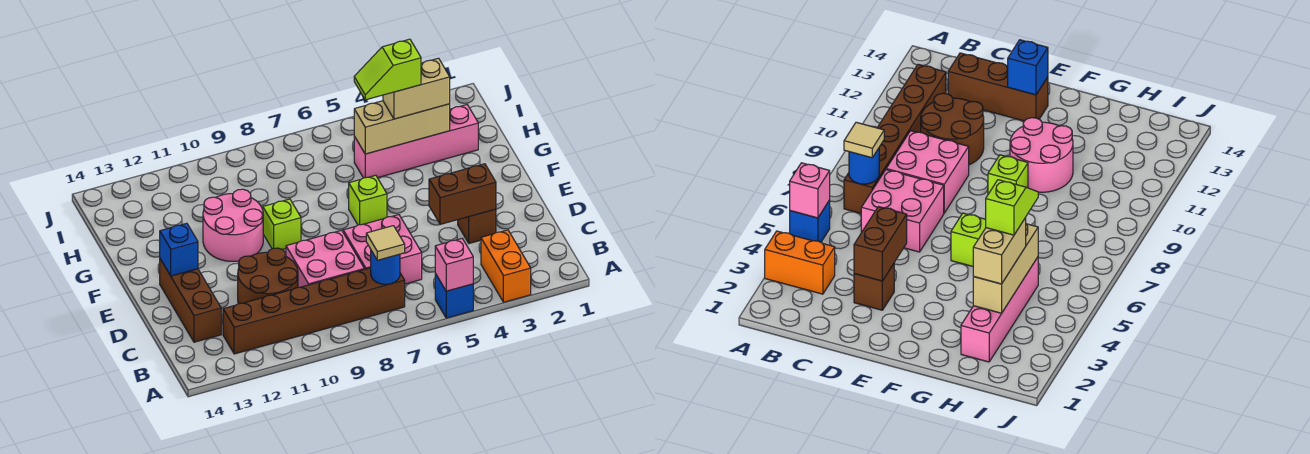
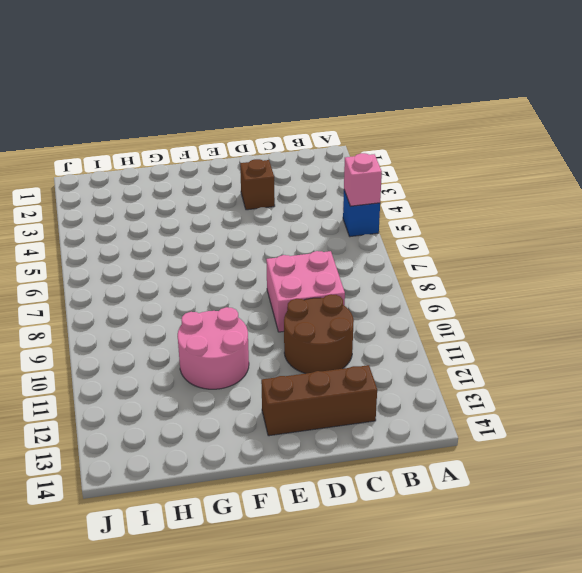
none -> orange 1x2 brick [481,230,531,302]
none -> brown 1x6 brick [223,268,405,354]
none -> pink 2x2 brick [343,215,422,284]

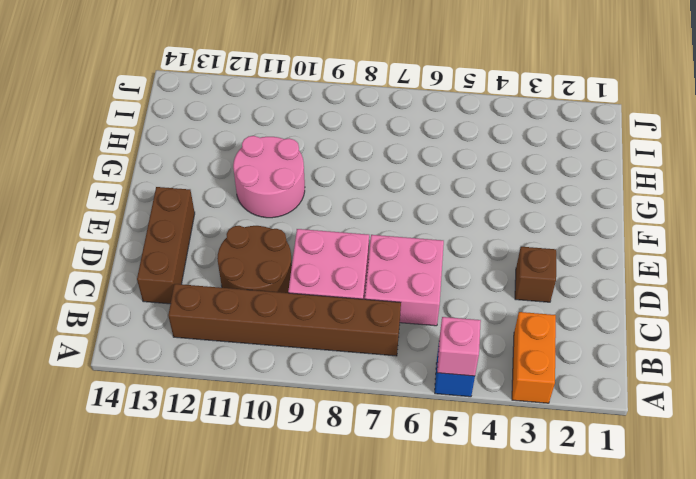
none -> lime 1x1 brick [349,175,387,225]
none -> lime 1x1 brick [263,199,301,250]
none -> pink 1x4 brick [354,105,478,178]

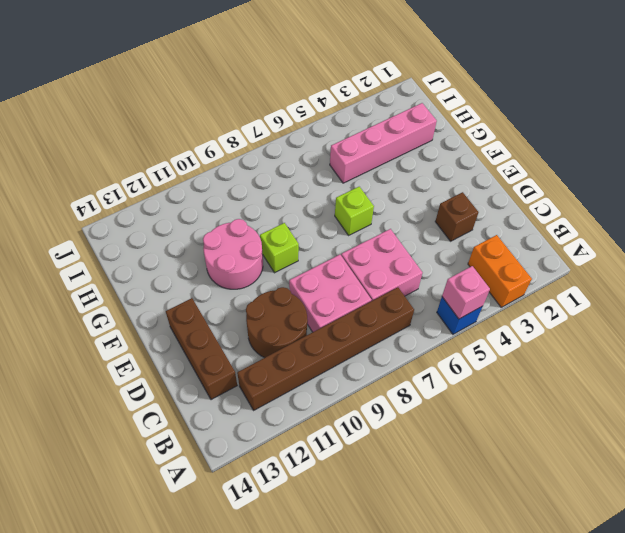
none -> blue 1x1 round brick [371,251,400,284]
none -> brown 1x2 brick [429,164,496,224]
none -> blue 1x1 brick [160,223,198,276]

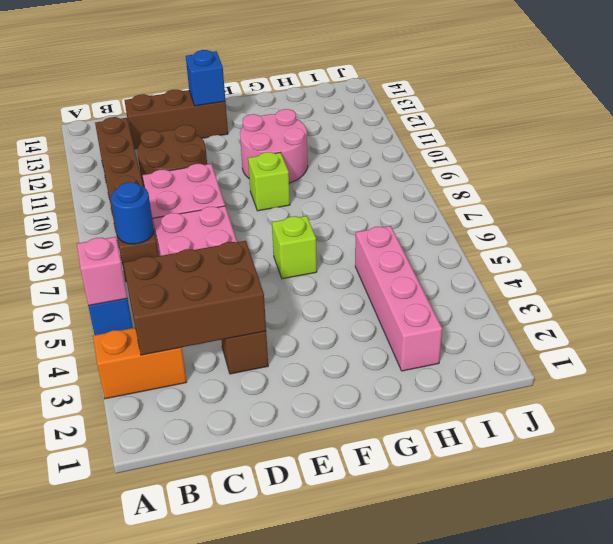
brown 2x3 brick [124,241,266,355] -> brown 1x2 brick [429,164,496,224]
none -> tan 1x3 brick [354,101,450,154]
none -> tan 1x1 tile [366,226,405,260]
none -> tan 1x2 brick [383,58,450,119]

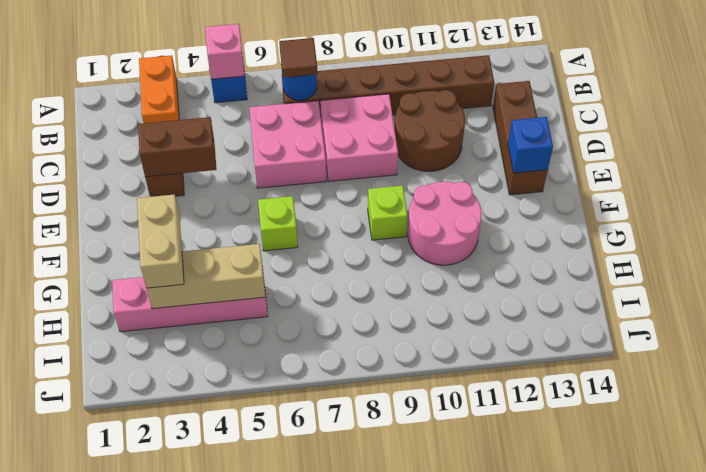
brown 1x1 tile [279,38,318,78] -> tan 1x1 tile [366,226,405,260]
tan 1x2 brick [137,194,184,288] -> tan 1x2 brick turned to [383,58,450,119]
none -> lime 1x2 slope [354,39,421,100]

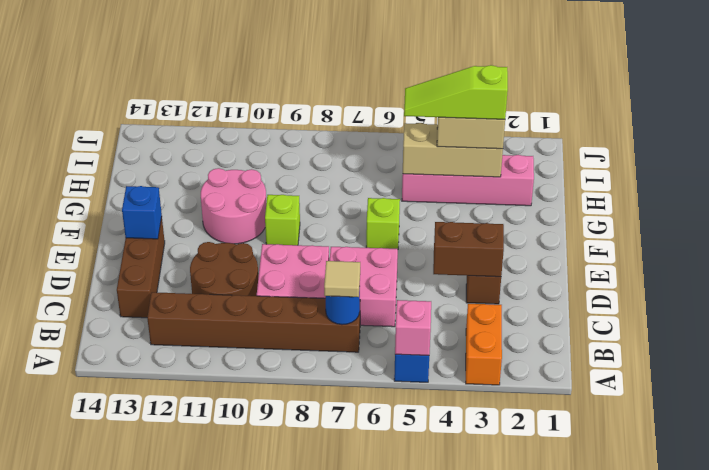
lime 1x3 slope [404,65,508,119] -> lime 1x2 slope [354,39,421,100]

